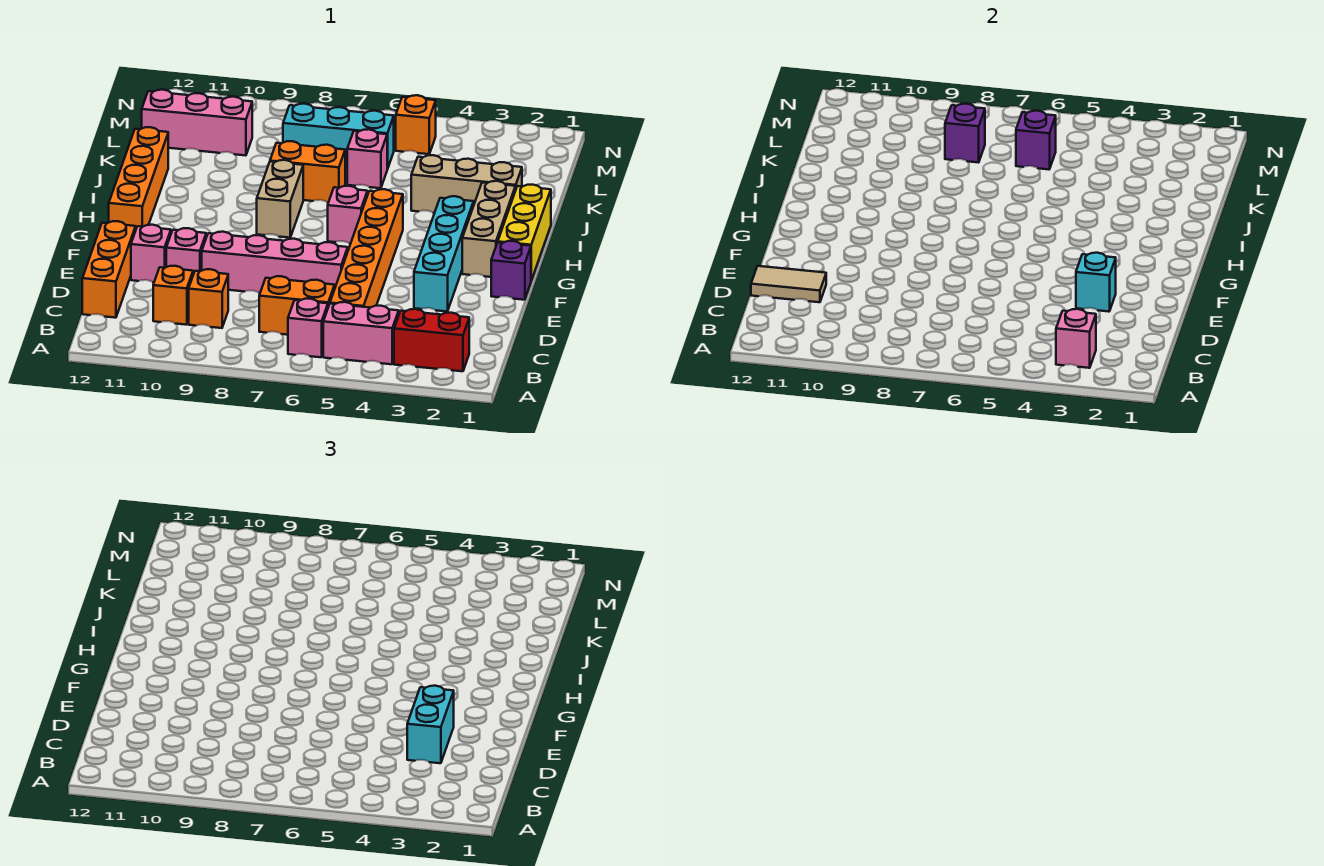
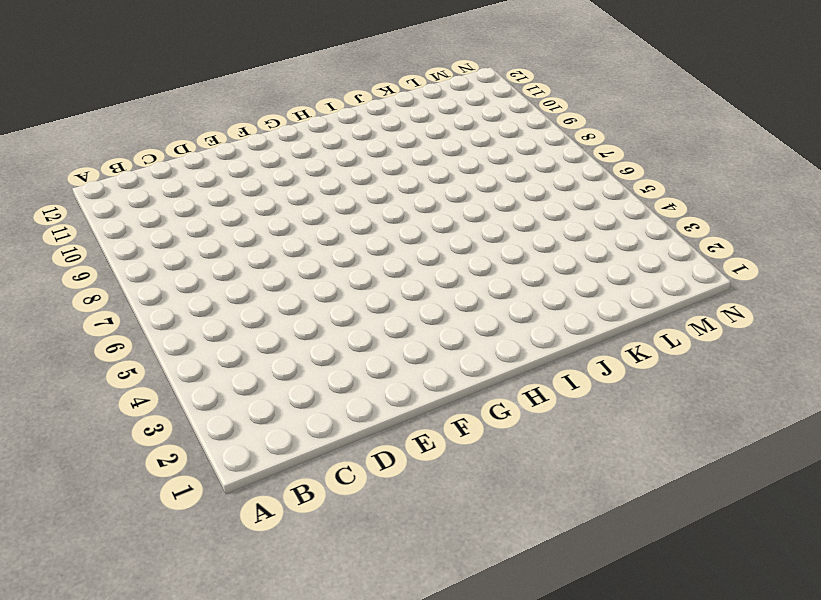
none -> red 1x2 brick [394,309,469,371]
none -> pink 1x2 brick [323,302,399,364]
none -> pink 1x1 brick [288,299,328,357]
none -> orange 1x6 brick [330,189,403,308]

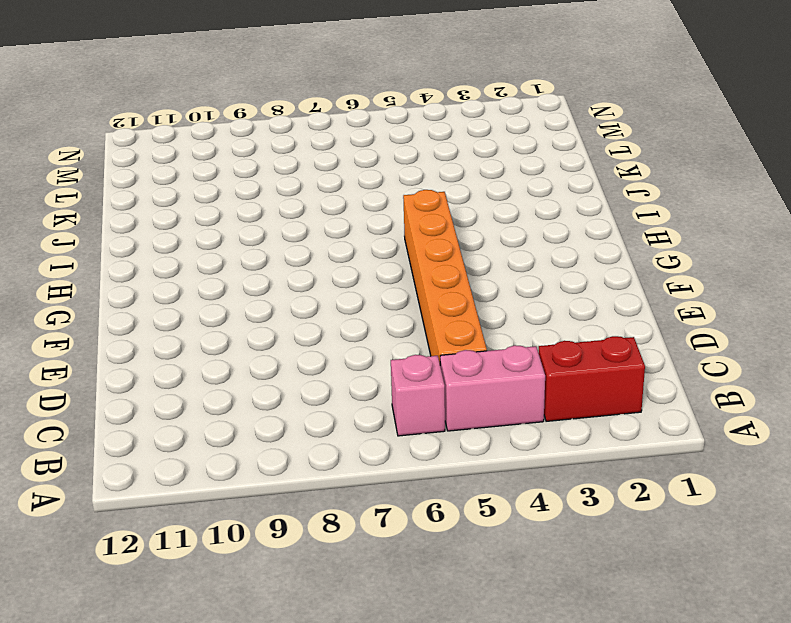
none -> orange 1x2 brick [259,276,335,335]
none -> orange 1x1 brick [189,269,228,328]
none -> orange 1x1 brick [153,266,193,325]
none -> orange 1x3 brick [82,221,136,318]

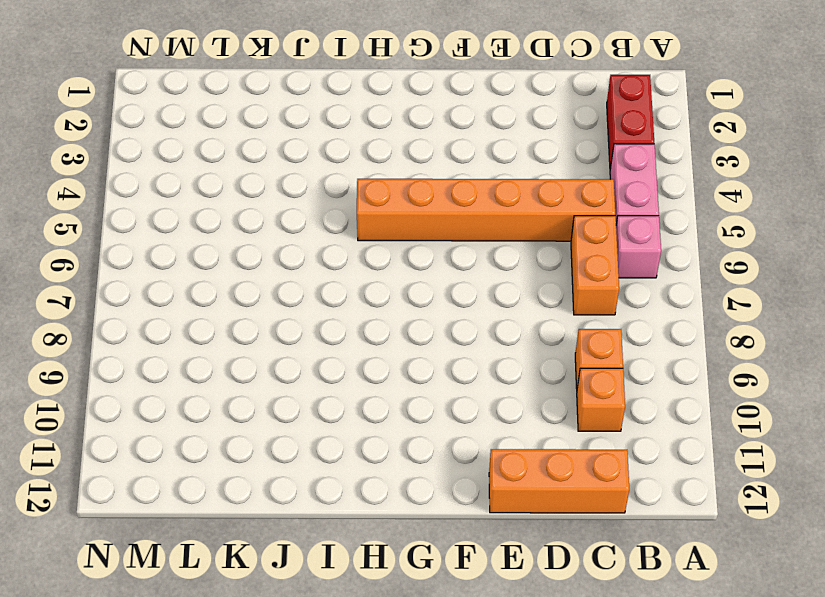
none -> cyan 1x4 brick [414,196,474,312]
none -> pink 1x4 brick [202,232,348,293]
none -> pink 1x1 brick [166,228,206,275]
none -> pink 1x1 brick [131,225,171,283]

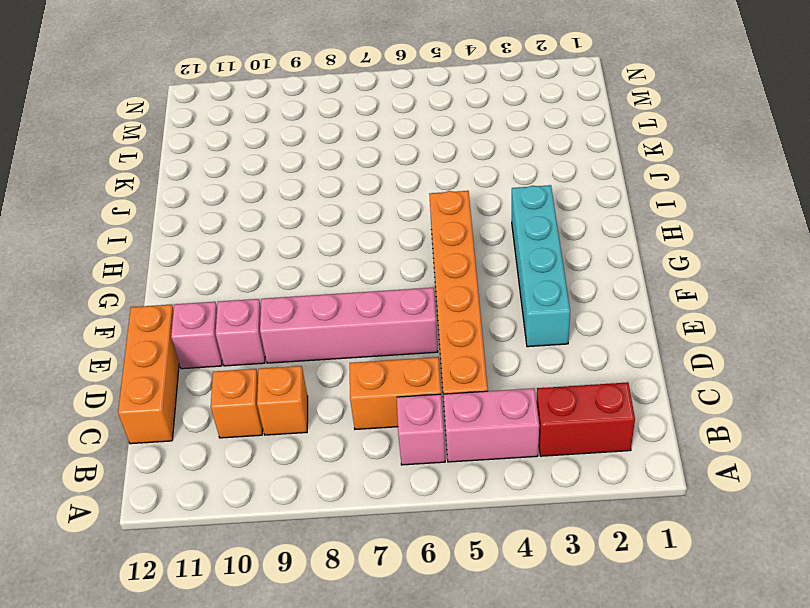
none -> purple 1x1 brick [491,241,531,300]
none -> yellow 1x3 brick [498,185,551,280]
none -> tan 1x3 brick [462,181,516,277]
none -> orange 1x4 brick [109,127,168,228]

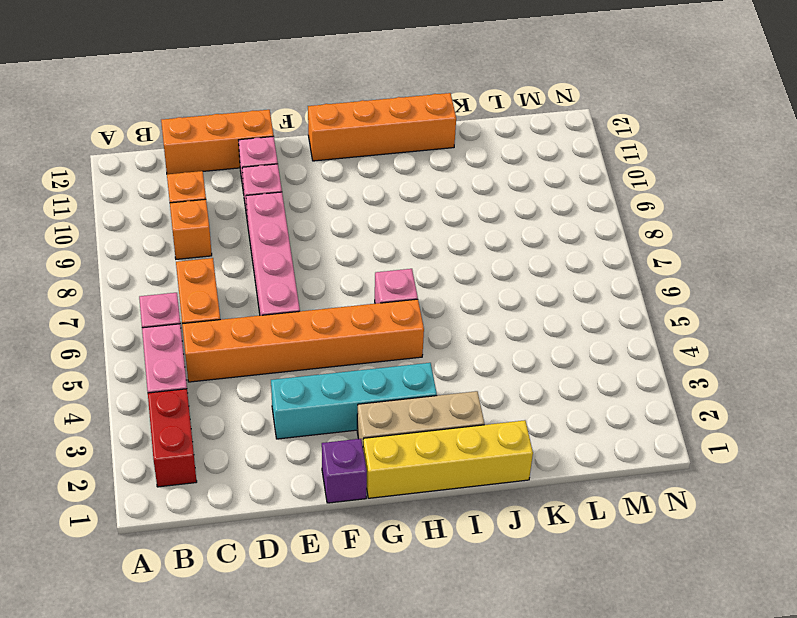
yellow 1x4 brick [363,420,533,498] -> yellow 1x3 brick [498,185,551,280]
none -> tan 1x2 brick [257,160,303,238]
none -> tan 1x3 brick [411,155,522,213]
none -> orange 1x2 brick [270,141,345,203]
none -> pink 1x1 brick [347,129,387,188]

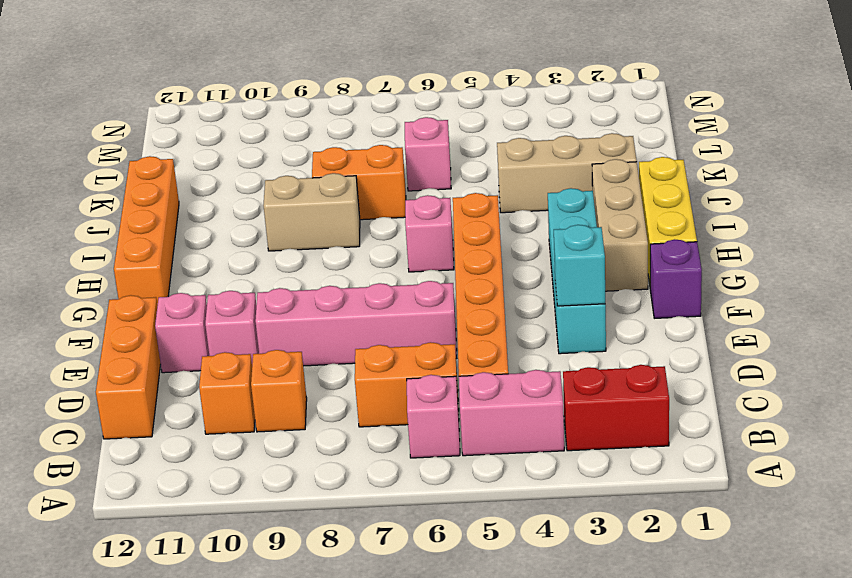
tan 1x2 brick [263,173,360,251] -> tan 1x2 brick turned to [257,160,303,238]
none -> cyan 1x3 brick [283,104,394,169]
none -> pink 1x3 brick [142,90,252,156]
none -> orange 1x1 brick [396,95,436,154]
none -> pink 1x1 brick [1056,309,1096,368]

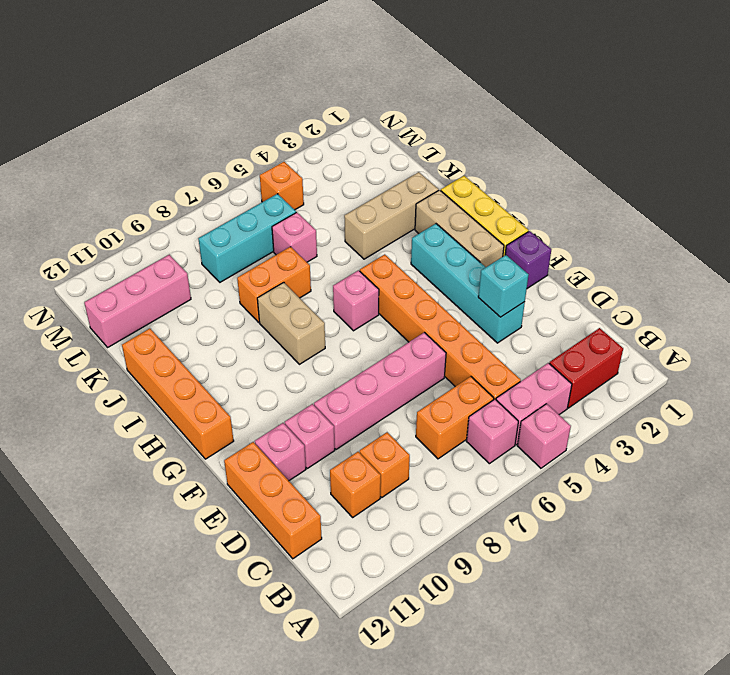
pink 1x1 brick [517,404,571,468] -> pink 1x1 brick moved to [1056,309,1096,368]
none -> tan 1x2 tile [751,266,826,302]
none -> purple 1x1 brick [1016,111,1056,169]
none -> purple 1x1 brick [945,104,985,163]
none -> cyan 1x2 brick [407,686,454,763]

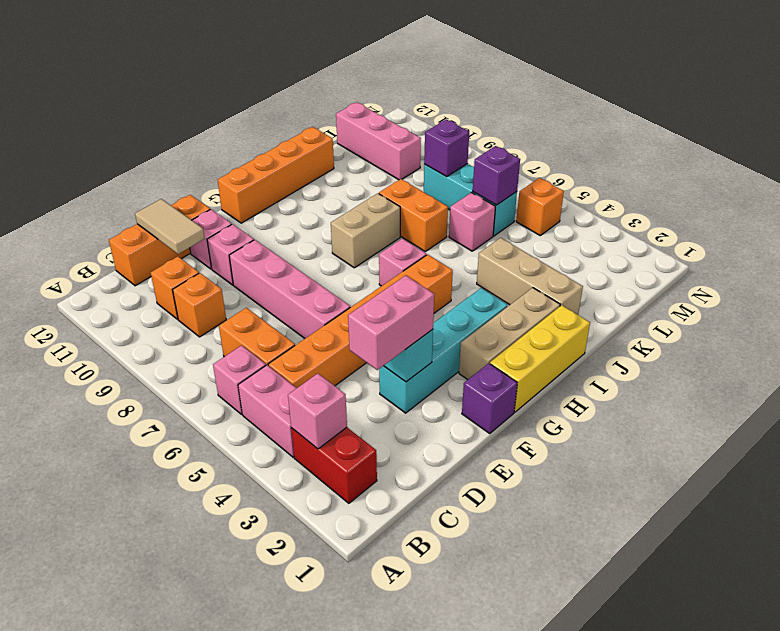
pink 1x2 brick [348,275,434,370] -> cyan 1x2 brick [407,686,454,763]

